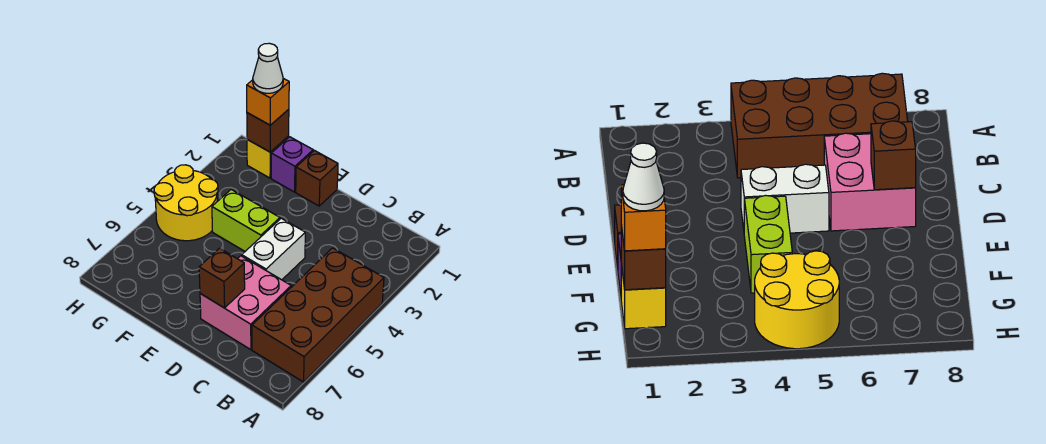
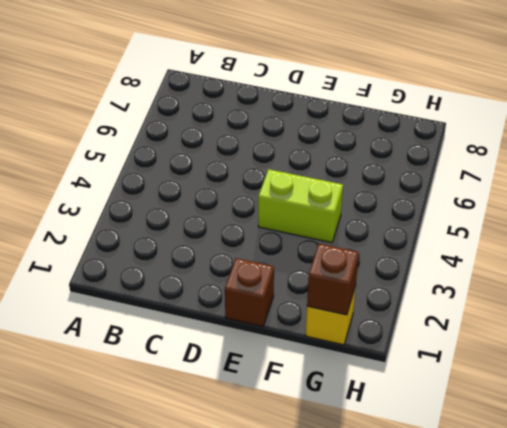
none -> brown 2x4 brick [252,248,384,382]
none -> pink 2x2 brick [200,256,291,350]
none -> white 1x2 brick [242,218,305,280]

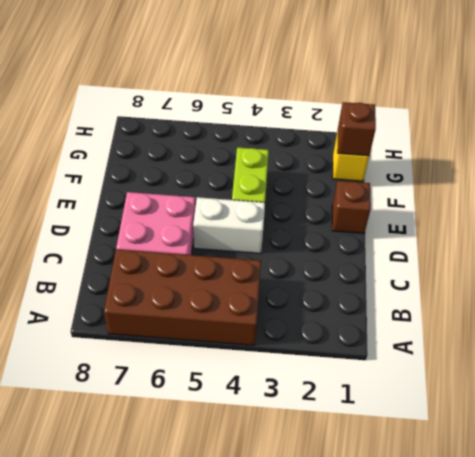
none -> purple 1x1 brick [271,137,313,192]
none -> yellow 2x2 round brick [154,165,218,241]
none -> brown 1x1 brick [199,248,245,308]

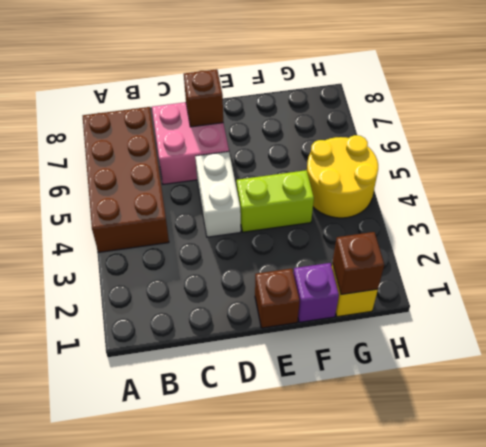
none -> orange 1x1 brick [247,78,289,125]
none -> white 1x1 cone [253,43,283,93]

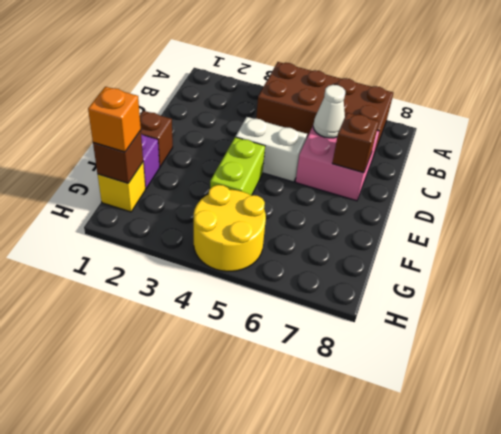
white 1x1 cone [313,85,345,138] -> white 1x1 cone moved to [253,43,283,93]

